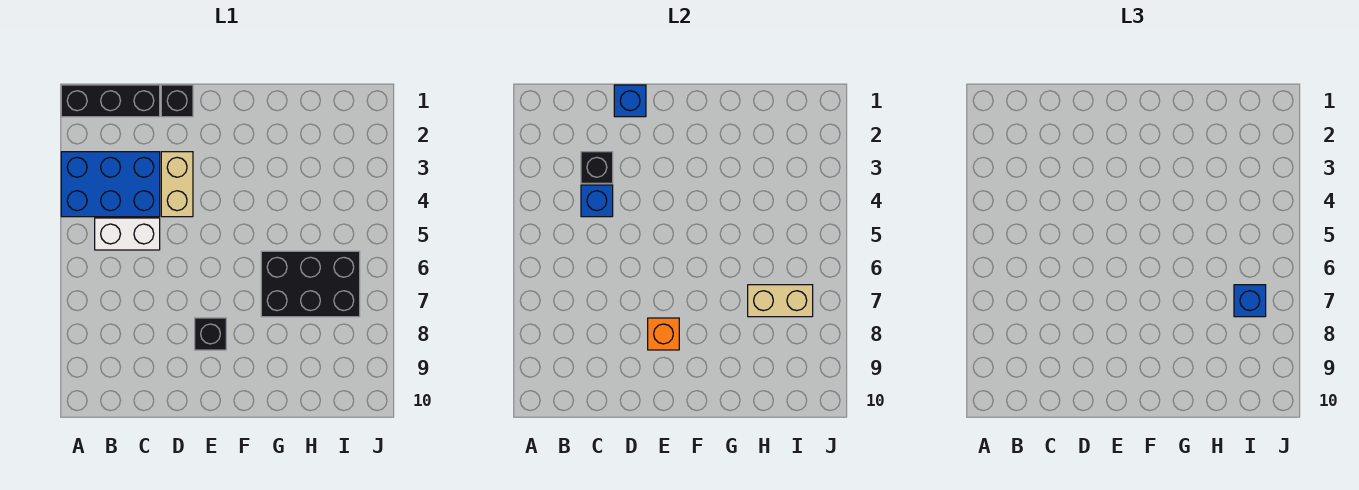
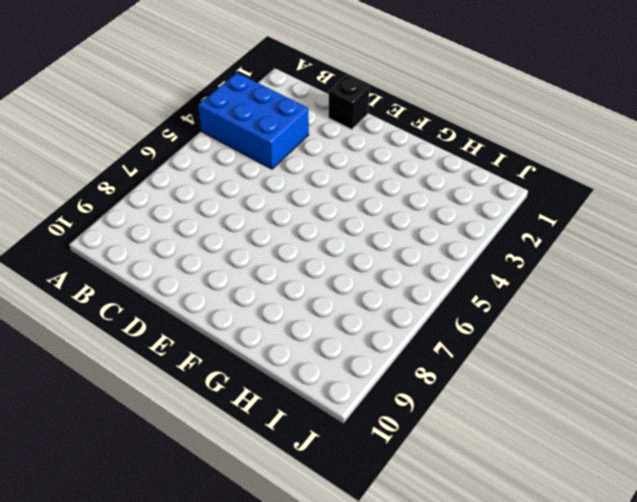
none -> black 1x3 brick [61,85,160,117]
none -> white 1x2 brick [95,218,160,250]
none -> tan 1x2 brick [161,152,193,217]

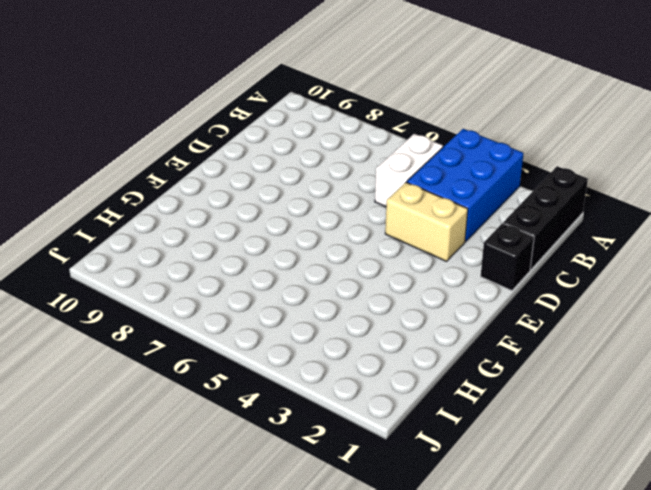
none -> black 1x1 brick [195,318,226,350]
none -> black 2x3 brick [261,251,360,317]
none -> black 1x1 brick [581,152,613,183]

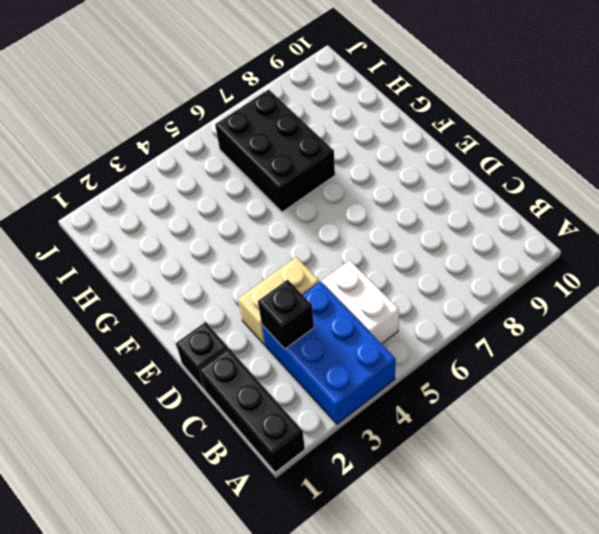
none -> black 1x1 brick [195,318,226,350]
none -> blue 1x1 brick [581,185,613,217]
none -> blue 1x1 brick [614,85,646,117]

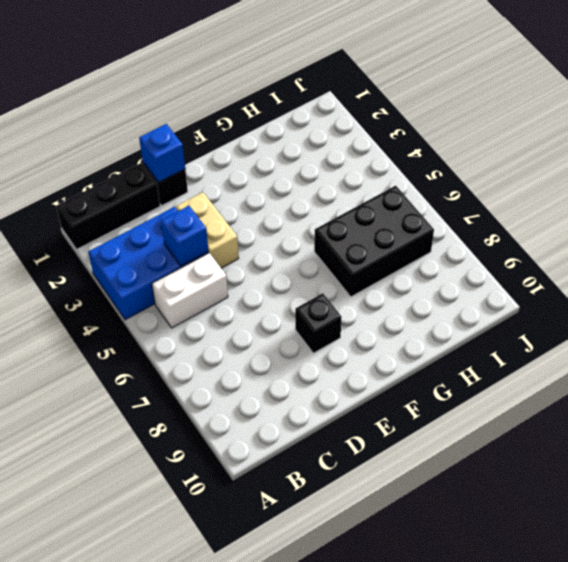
none -> black 1x1 brick [581,152,613,183]
none -> orange 1x1 brick [648,318,679,350]
none -> tan 1x2 brick [748,285,813,317]

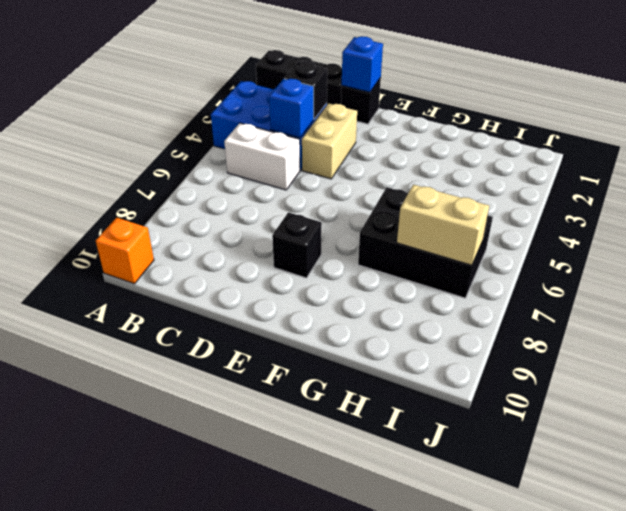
orange 1x1 brick [96,218,154,284] -> orange 1x1 brick moved to [648,318,679,350]
none -> blue 1x1 brick [1234,285,1266,317]

